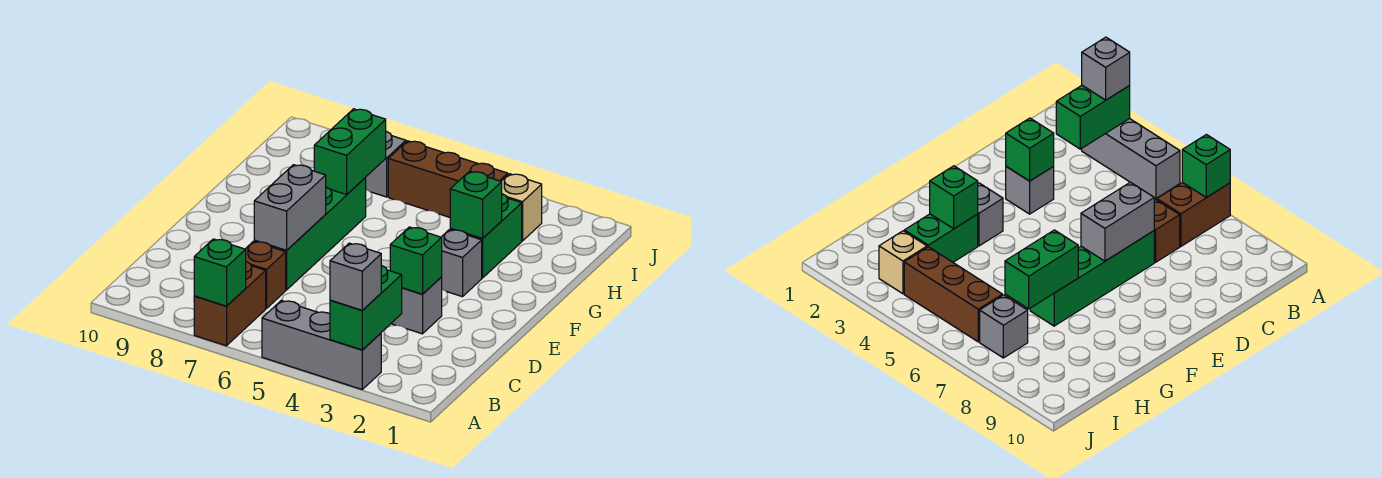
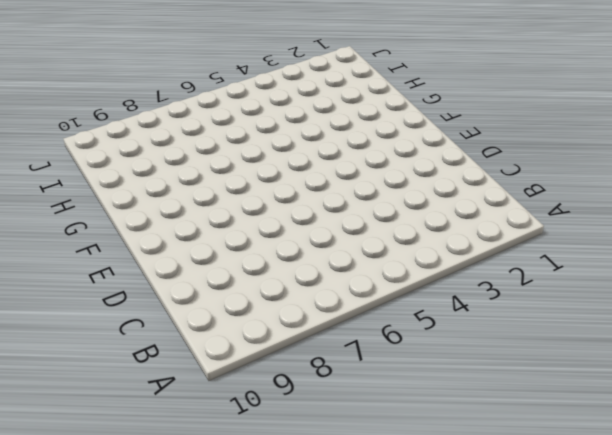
none -> grey 1x3 brick [262,301,381,389]
none -> brown 1x2 brick [194,262,266,346]
none -> brown 1x1 brick [245,241,286,309]

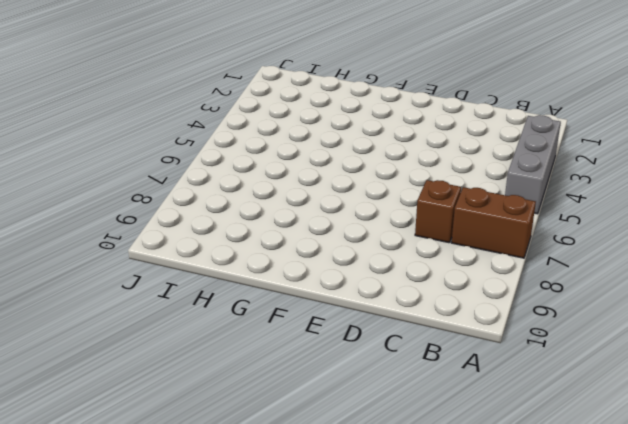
none -> grey 1x1 brick [391,277,442,334]
none -> green 1x4 brick [254,178,366,290]
none -> grey 1x1 brick [441,230,482,297]

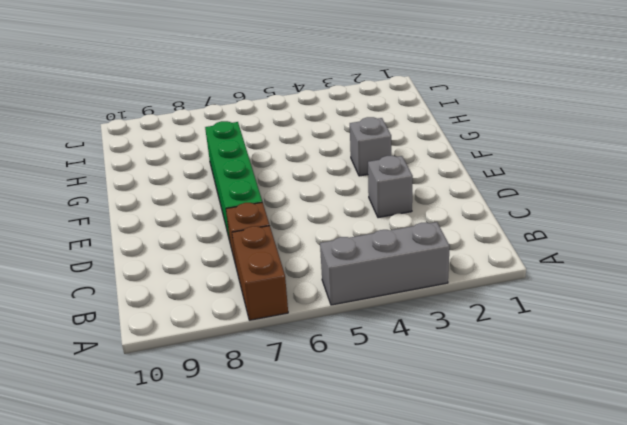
none -> green 1x2 brick [450,194,522,278]
none -> tan 1x1 brick [501,174,542,241]
none -> brown 1x3 brick [388,141,508,217]

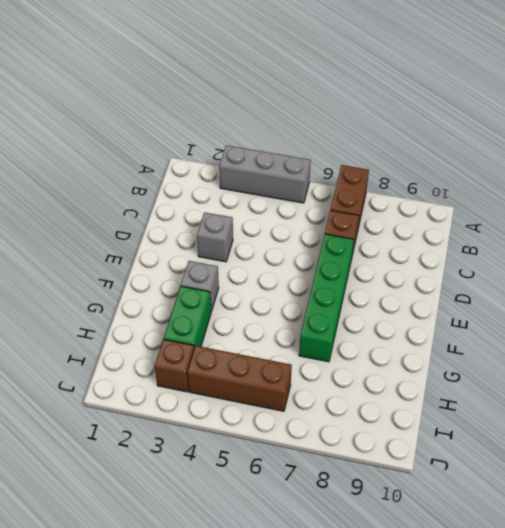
brown 1x1 brick [155,339,194,392] -> tan 1x1 brick [501,174,542,241]
none -> grey 1x1 brick [365,131,406,197]
none -> green 1x2 brick [330,266,402,350]
none -> green 1x1 brick [194,239,246,306]

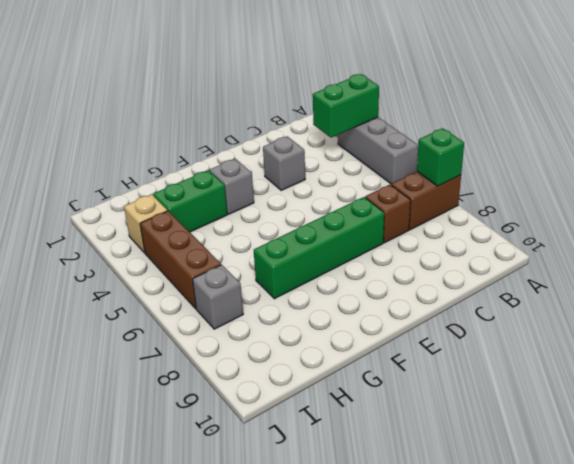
none -> green 1x1 brick [390,227,442,294]
none -> grey 1x2 brick [254,165,326,250]
none -> green 1x1 brick [450,171,502,239]

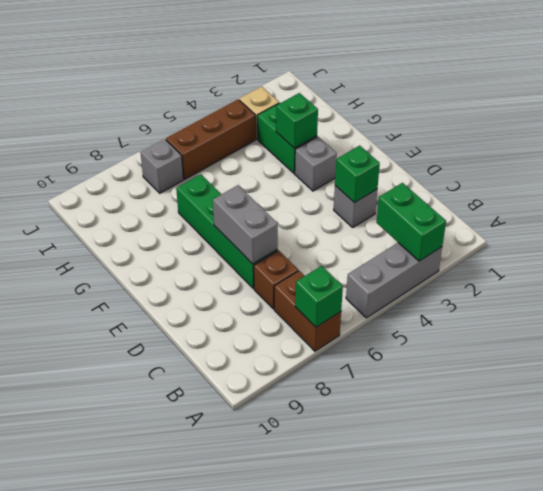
none -> green 1x2 brick [314,109,386,195]
none -> grey 1x1 brick [330,243,381,310]

